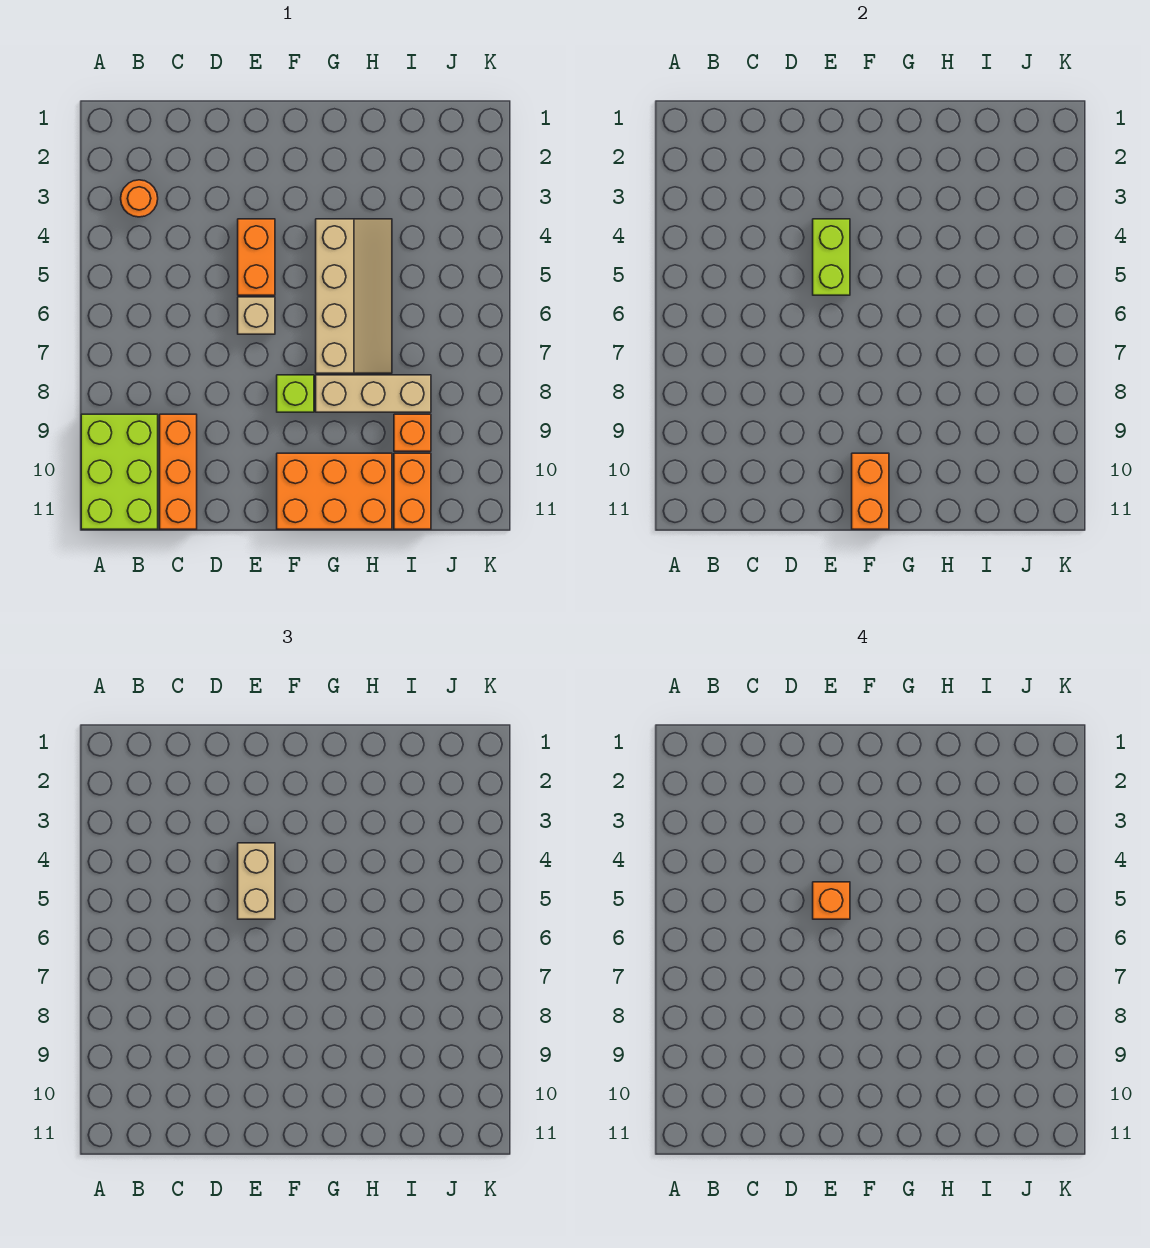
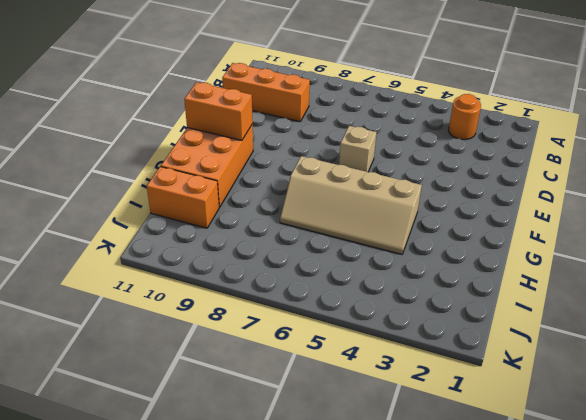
none -> lime 2x3 brick [81,414,158,529]
none -> orange 1x2 brick [238,219,275,295]
none -> lime 1x1 brick [277,375,314,412]

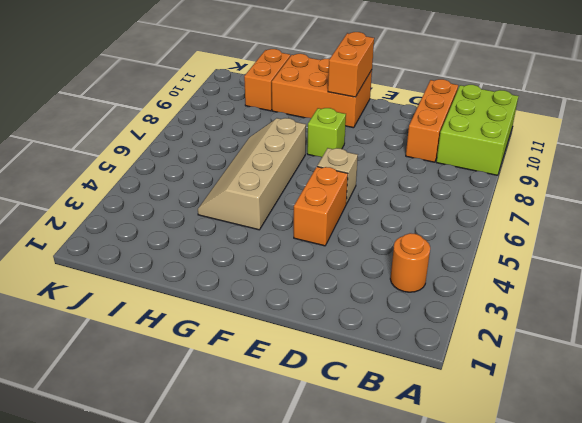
none -> tan 1x3 brick [316,375,431,412]
none -> orange 1x1 brick [394,414,431,451]
none -> lime 1x2 brick [813,219,850,295]

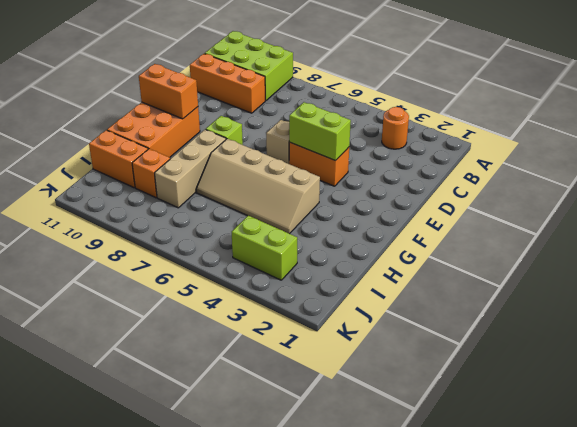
lime 1x2 brick [232,216,297,280] -> none
none -> tan 1x2 brick [238,843,275,919]
none -> orange 1x1 brick [813,882,850,919]

